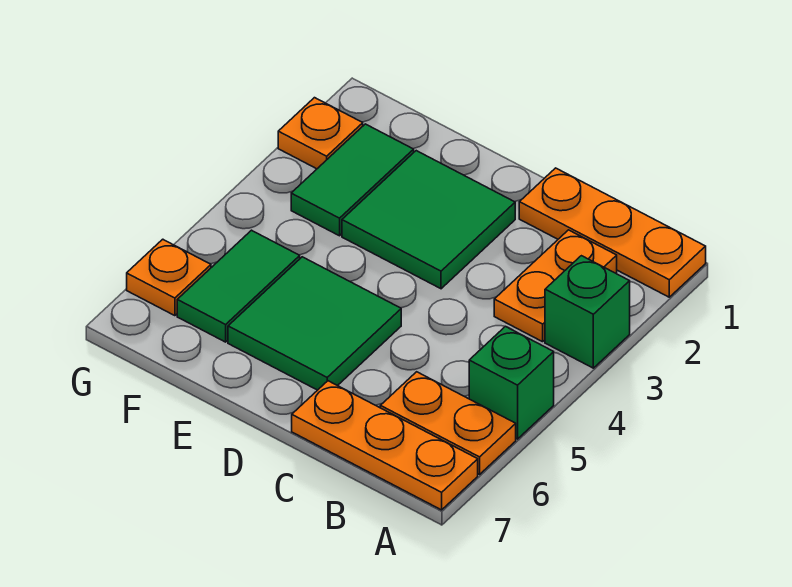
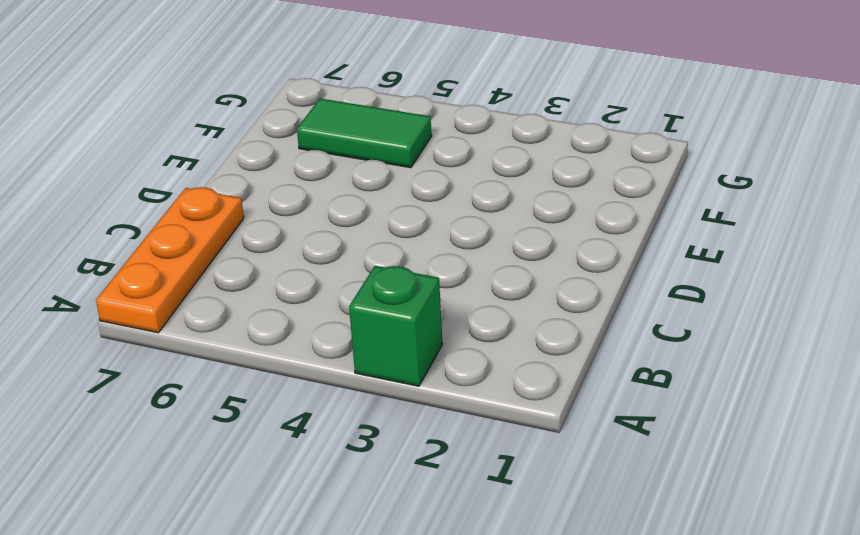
none -> orange 1x3 plate [519,168,706,297]
none -> green 1x1 brick [469,326,554,439]
none -> orange 1x2 plate [380,372,516,474]

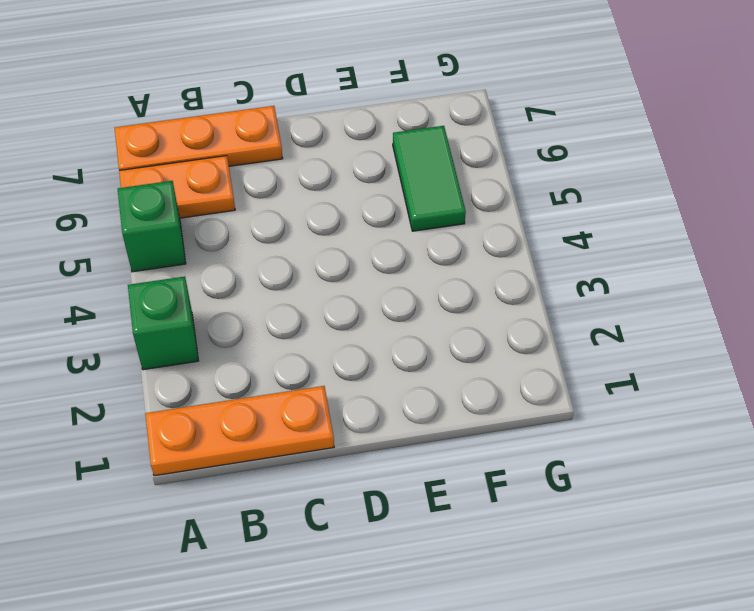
none -> orange 1x2 plate [494,230,617,342]
none -> green 2x2 tile [342,151,515,289]
none -> green 2x2 tile [228,257,401,390]

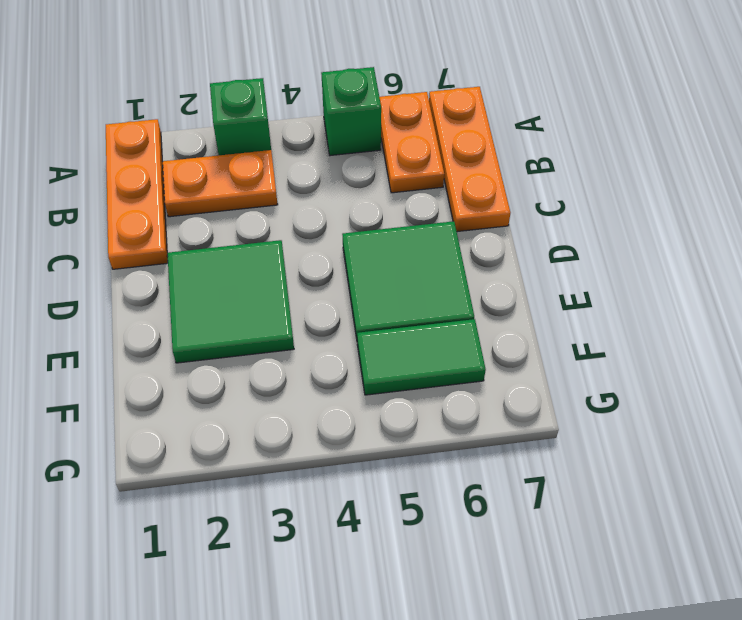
none -> green 1x2 tile [291,124,414,236]
none -> orange 1x1 plate [278,98,363,169]
none -> orange 1x1 plate [127,239,211,316]

